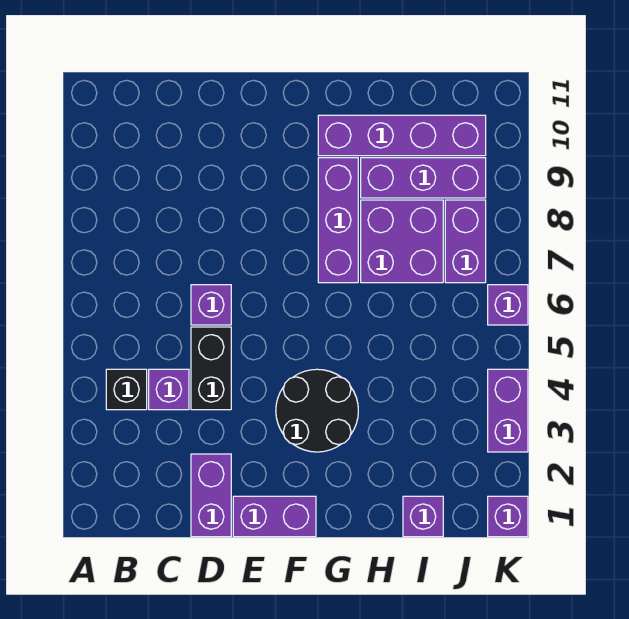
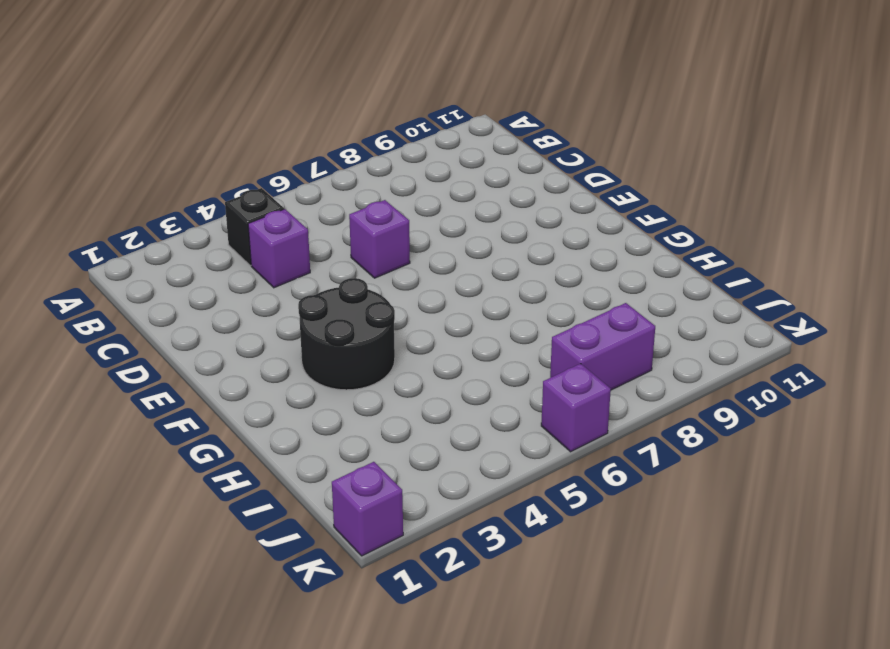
none -> purple 1x2 brick [191,454,231,537]
none -> black 1x2 brick [191,327,231,410]
none -> purple 1x2 brick [233,496,316,537]

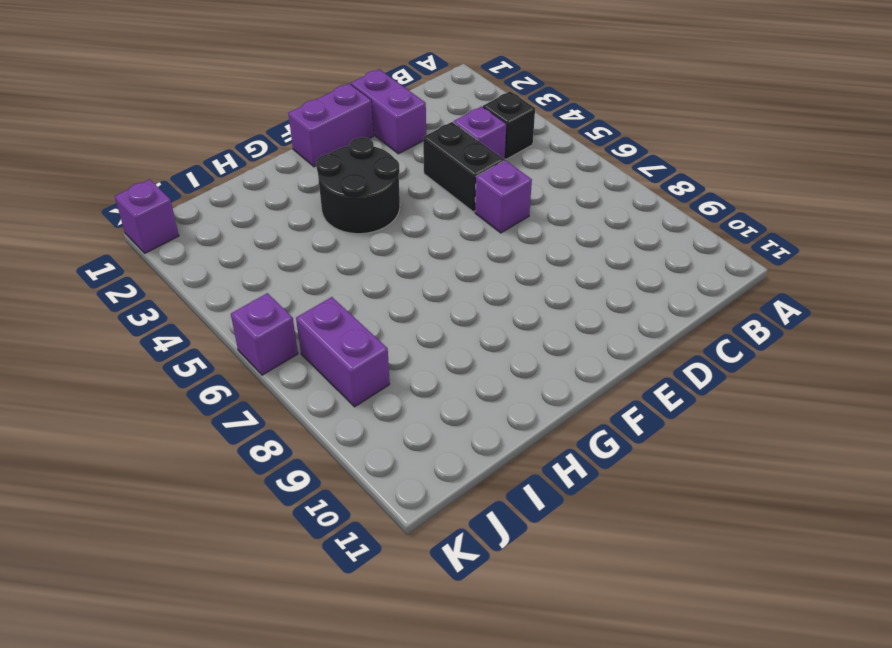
none -> purple 1x3 brick [318,158,358,283]
none -> purple 1x4 brick [318,115,486,156]
none -> purple 2x2 brick [361,200,443,283]

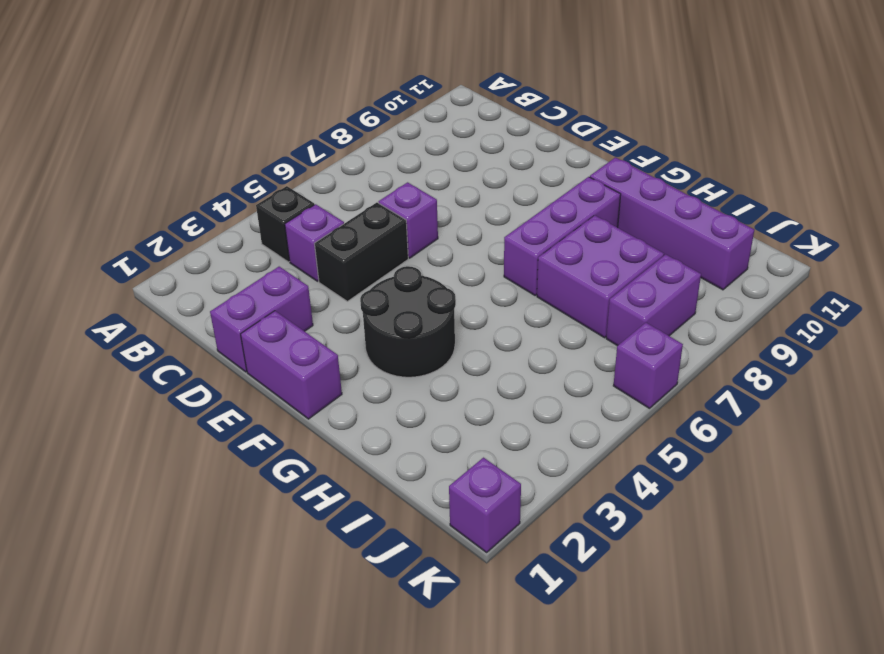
none -> purple 1x3 brick [361,158,486,198]
none -> purple 1x1 brick [403,496,443,537]
none -> purple 1x2 brick [488,369,528,452]

